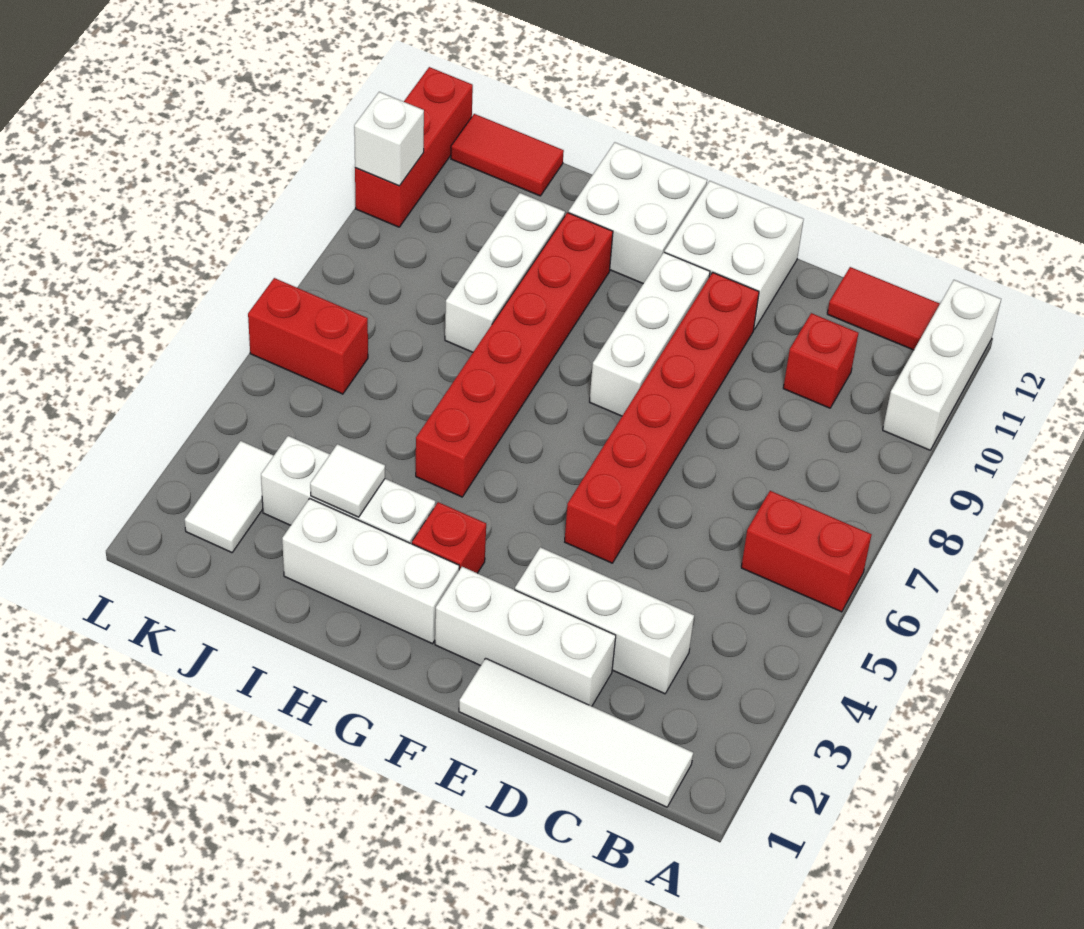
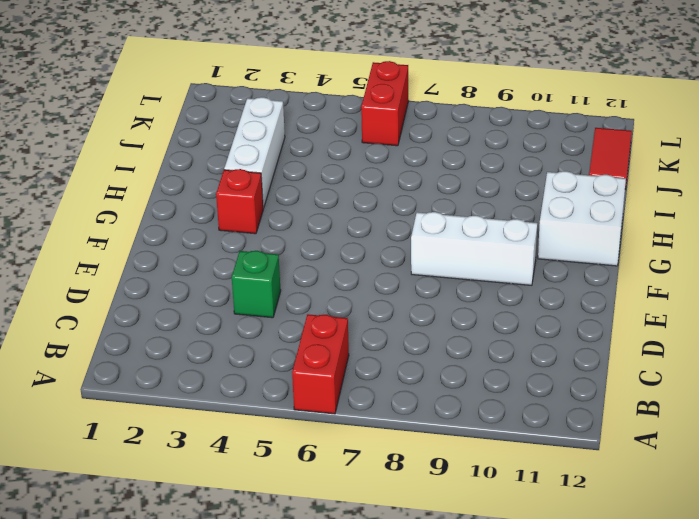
green 1x1 brick [232,251,281,318] -> none
none -> white 1x3 brick [883,280,1001,450]
none -> white 1x4 tile [459,658,693,807]
none -> red 1x2 tile [827,267,940,350]

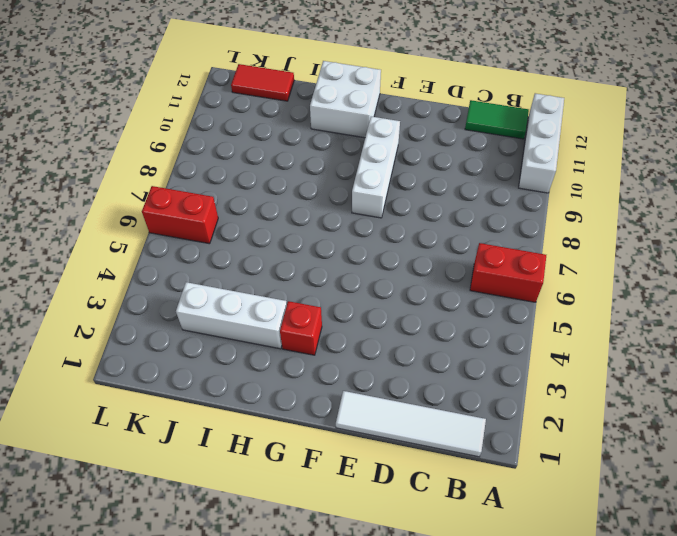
green 1x2 tile [465,100,529,139] -> red 1x2 tile [827,267,940,350]
none -> white 1x3 brick [515,547,694,694]
none -> red 1x1 brick [783,313,858,408]
none -> white 1x3 brick [435,567,616,706]

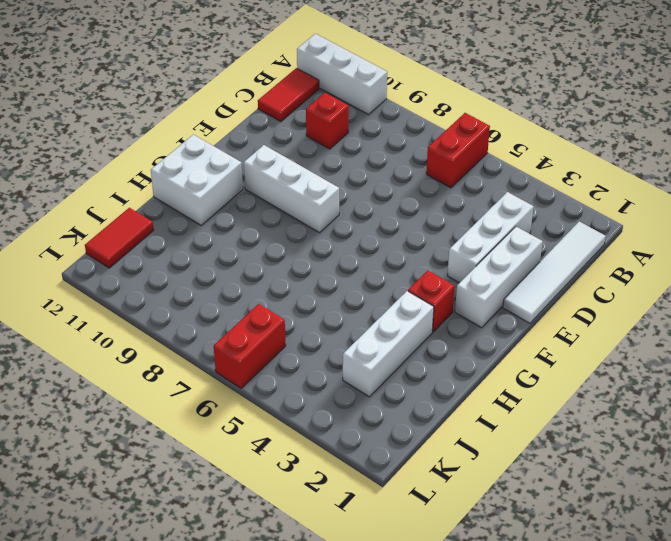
none -> red 1x6 brick [565,272,759,563]
none -> white 2x2 brick [665,181,804,329]
none -> white 1x3 brick [282,499,459,644]

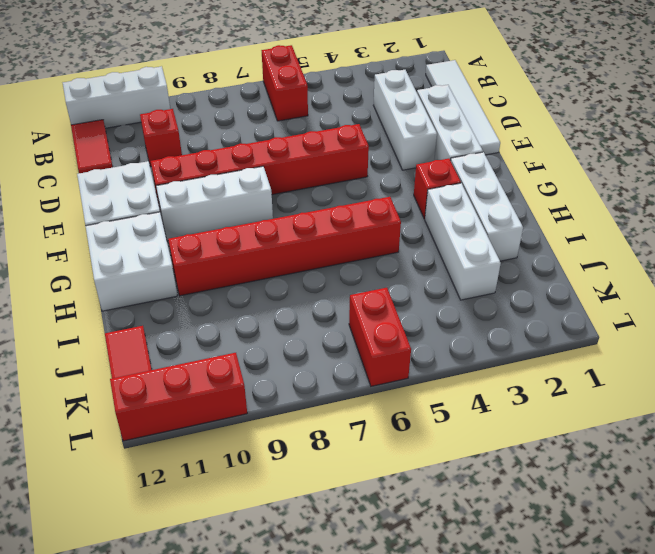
none -> white 1x3 brick [445,193,565,352]
none -> white 1x2 tile [185,441,274,553]
none -> white 1x1 tile [310,444,385,517]

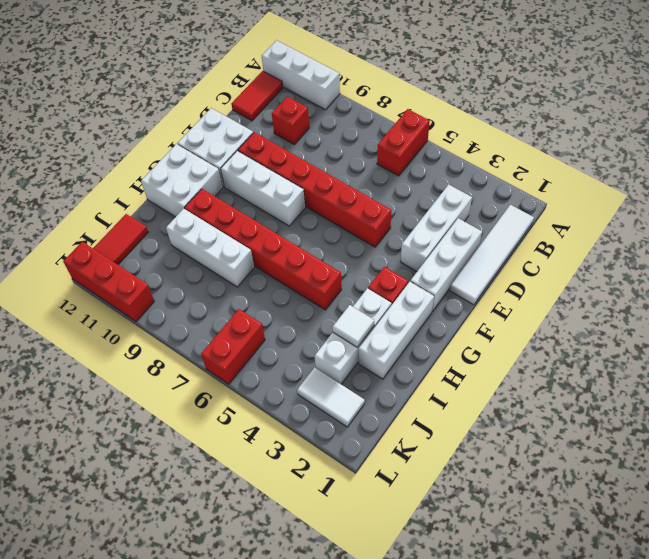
none -> white 1x1 brick [354,92,424,186]

